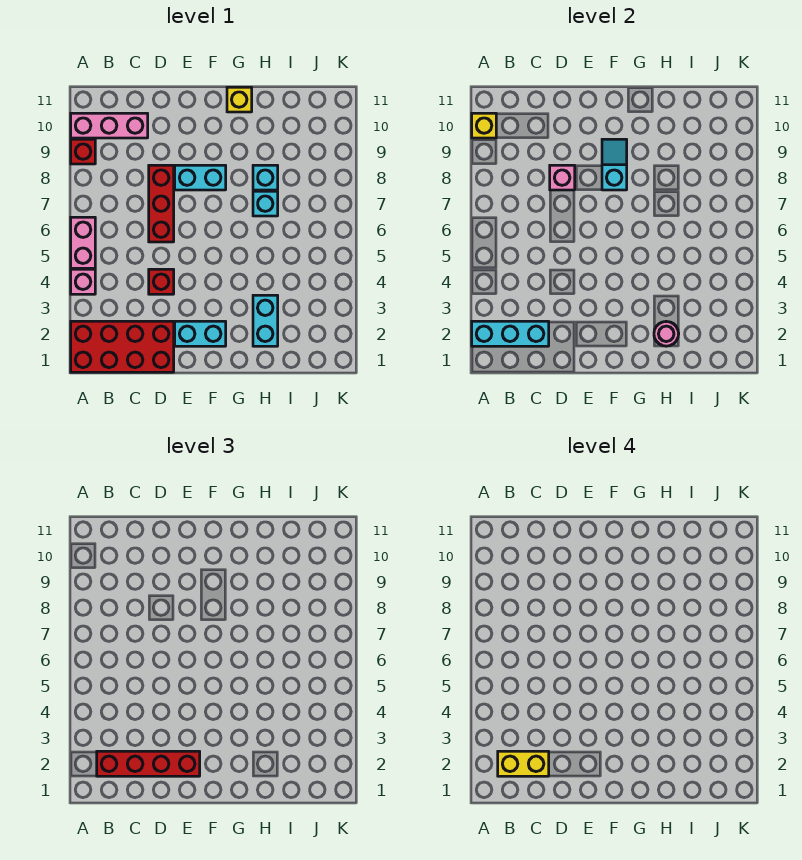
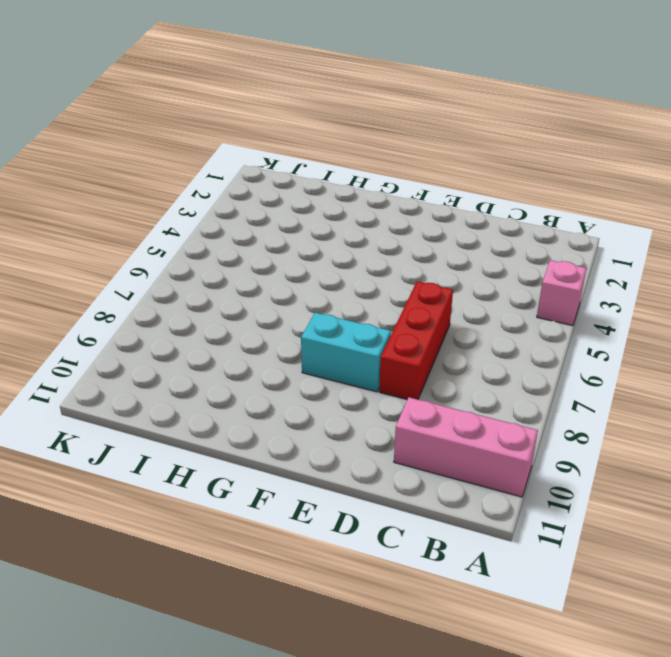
none -> red 2x4 brick [71,321,174,372]
none -> pink 1x2 brick [71,217,95,268]
none -> red 1x1 brick [71,139,95,164]

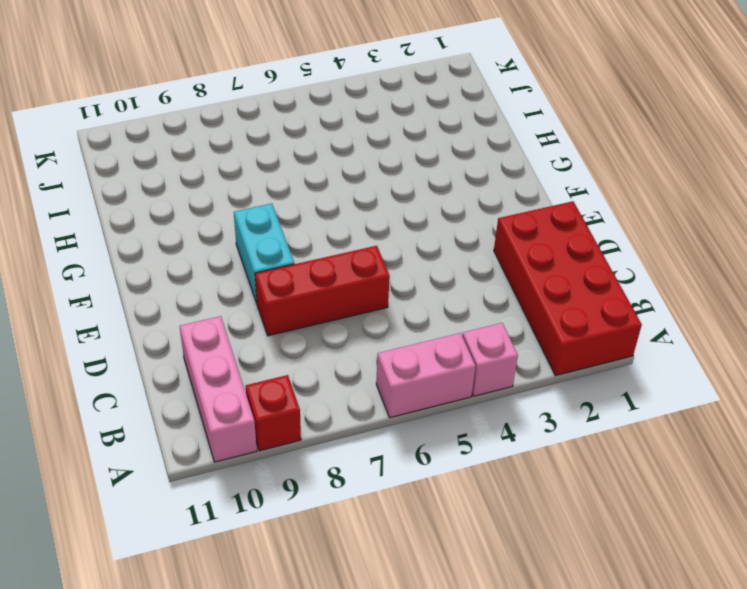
none -> red 1x1 brick [149,269,174,294]
none -> cyan 1x2 brick [175,321,226,346]
none -> yellow 1x1 brick [227,87,252,112]

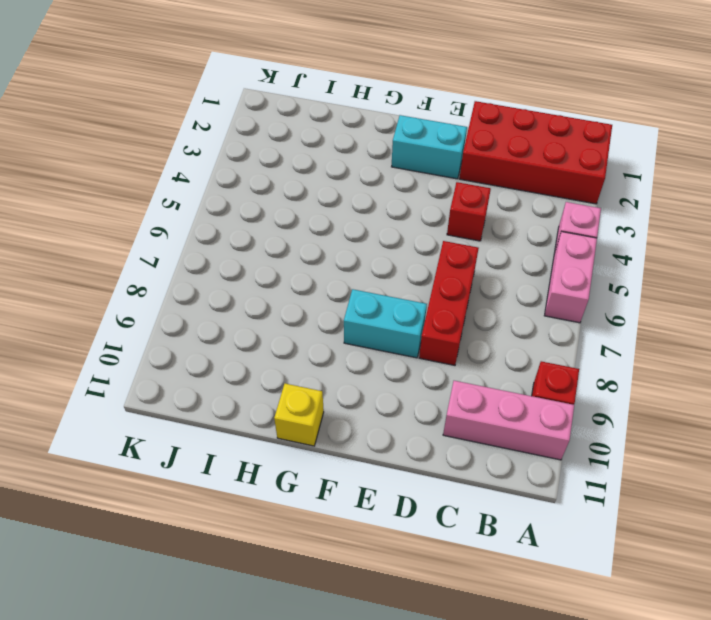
none -> cyan 1x2 brick [253,295,278,346]
none -> cyan 1x1 brick [253,191,278,216]
none -> cyan 1x1 brick [253,165,278,190]

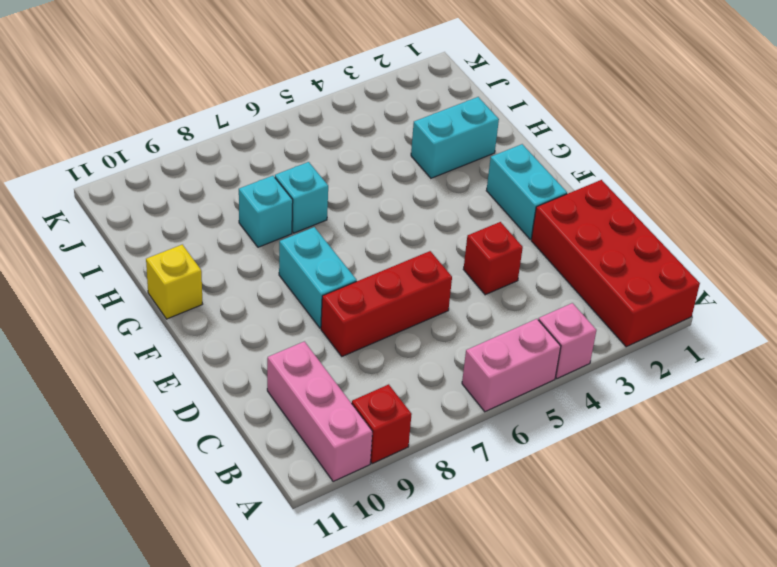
none -> cyan 1x3 brick [472,321,549,346]
none -> yellow 1x1 brick [472,113,496,138]
none -> pink 1x1 brick [550,165,575,190]

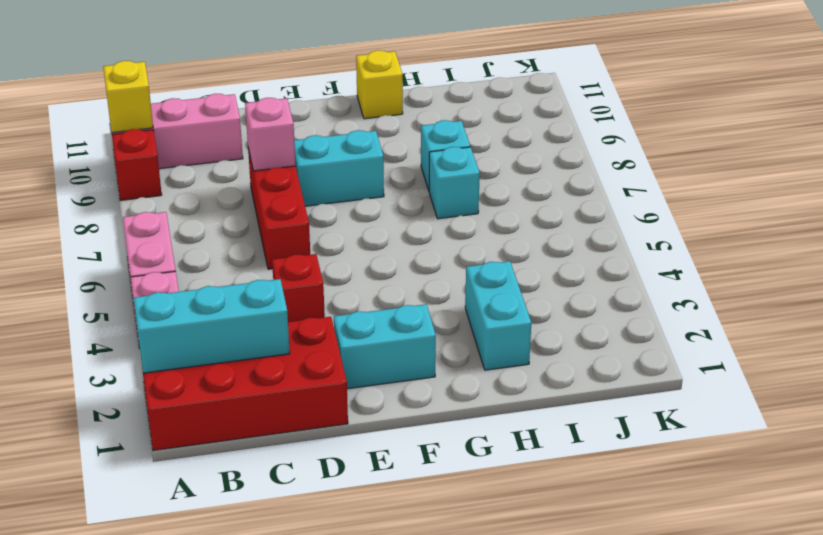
none -> cyan 1x2 slope [602,139,627,190]
none -> pink 1x1 round brick [654,322,679,346]
none -> red 1x4 brick [97,751,200,776]

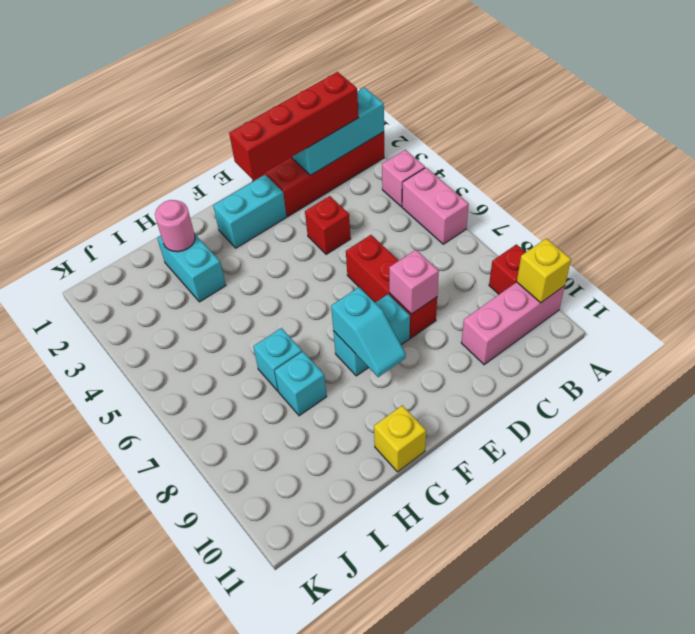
none -> yellow 1x2 brick [498,751,549,776]

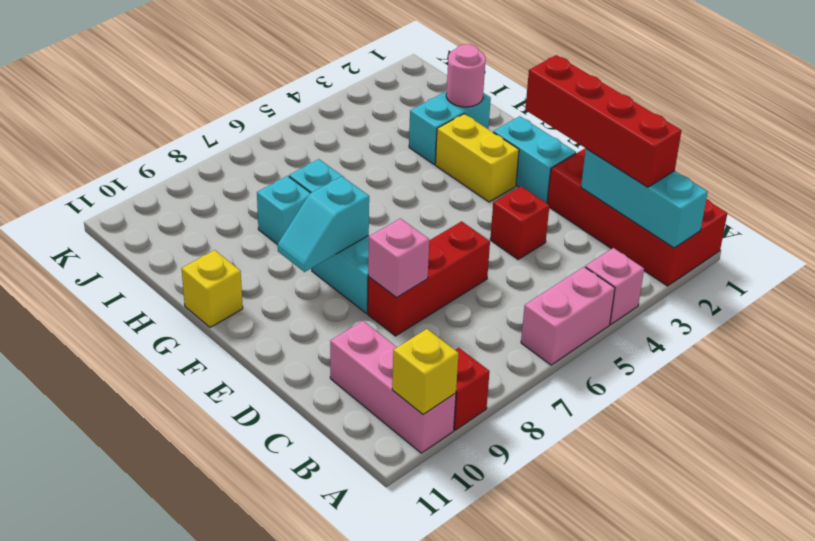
yellow 1x2 brick [435,114,519,202] -> yellow 1x2 brick moved to [498,751,549,776]

